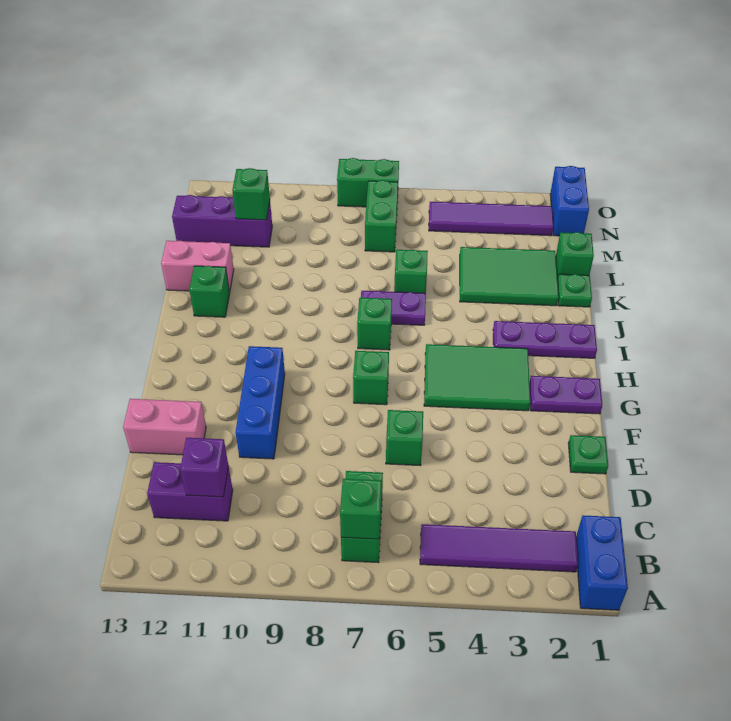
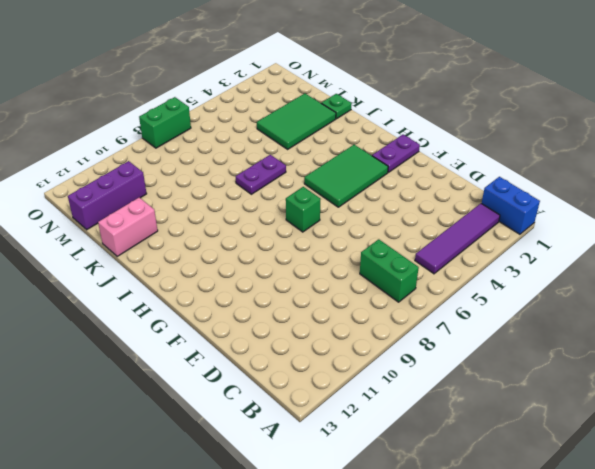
none -> purple 1x2 brick [147,462,233,521]
none -> green 1x1 plate [568,435,608,474]
none -> green 1x1 brick [386,410,423,466]

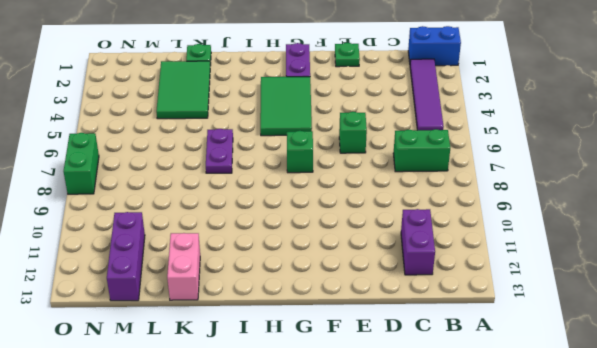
none -> blue 1x3 brick [236,346,285,459]
none -> pink 1x2 brick [123,399,206,455]
none -> purple 1x3 plate [493,321,597,358]

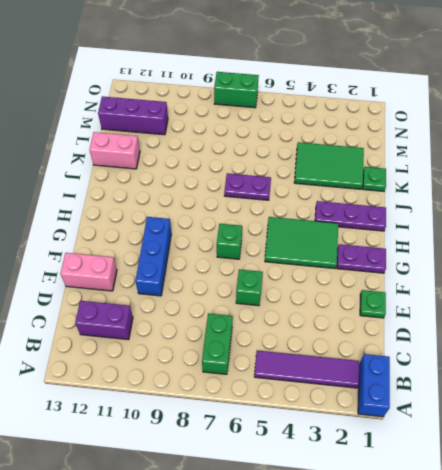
none -> green 1x1 brick [357,298,392,350]
none -> green 1x1 brick [189,266,230,317]
none -> green 1x1 brick [394,250,428,293]

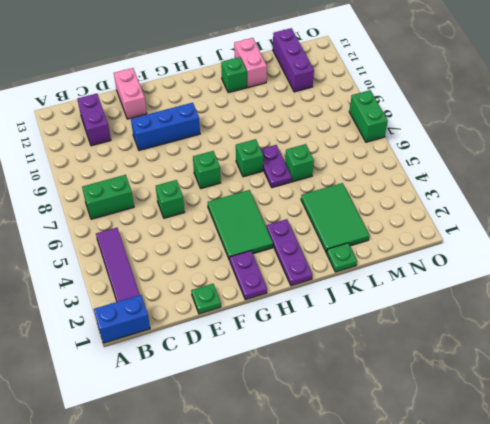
none -> green 1x1 brick [556,232,594,279]
none -> green 1x2 brick [365,180,398,252]
none -> blue 1x2 brick [550,166,589,236]

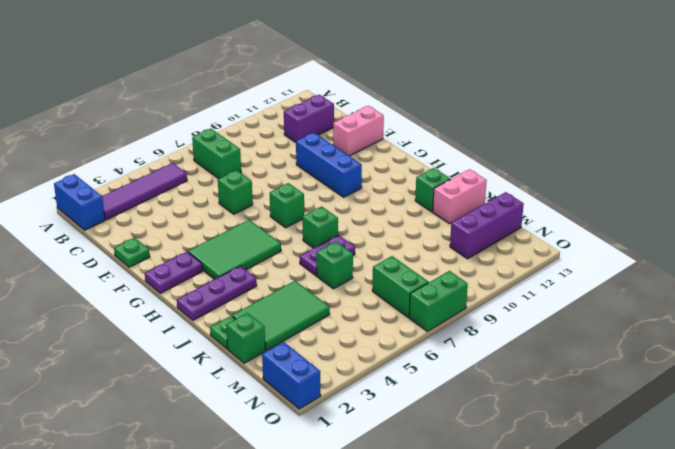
none -> purple 1x4 tile [429,202,553,236]
none -> green 1x1 brick [340,479,382,539]
none -> purple 1x1 brick [180,438,228,497]

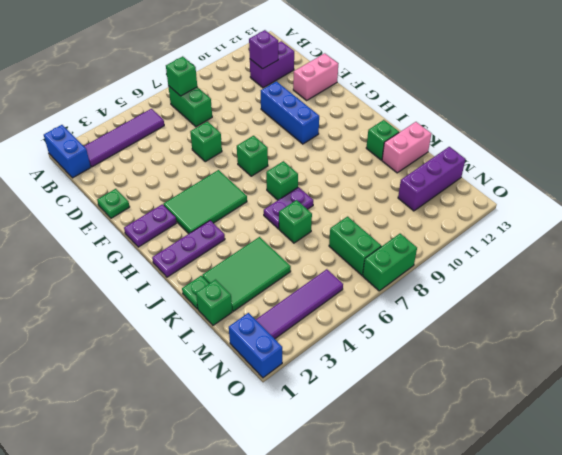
none -> green 1x1 brick [232,168,270,220]

